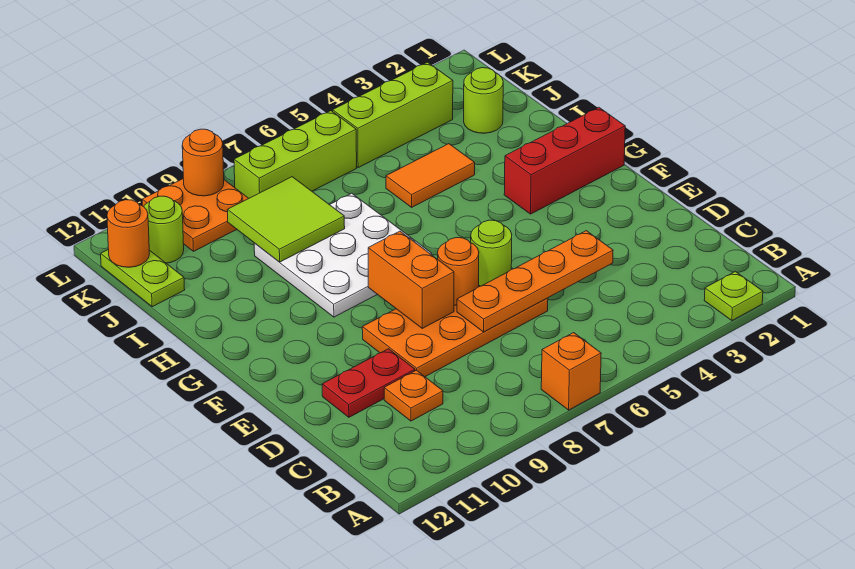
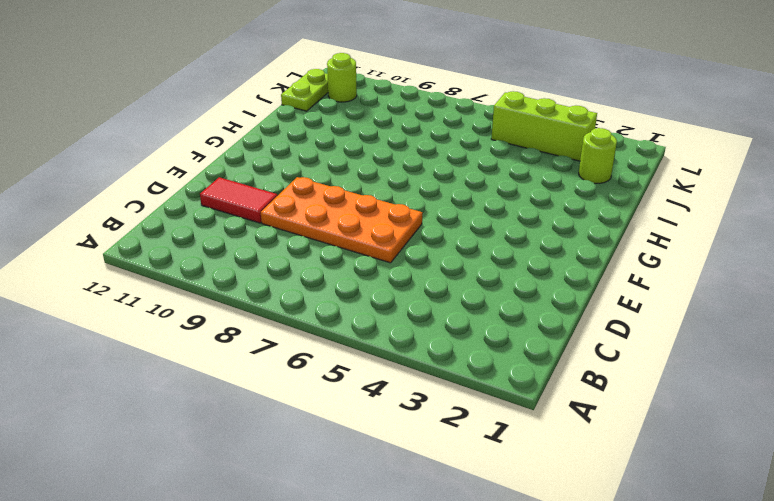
red 1x2 tile [200,177,277,223] -> red 1x2 plate [322,349,415,417]
none -> lime 1x1 plate [704,271,763,320]
none -> orange 1x1 brick [541,333,601,410]
none -> orange 1x1 plate [384,370,443,421]

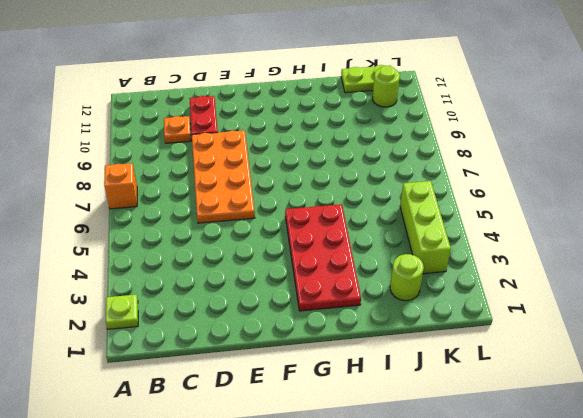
red 2x4 plate [285,204,361,311] -> red 1x3 brick [504,107,625,214]
none -> white 3x3 plate [254,193,432,317]
none -> orange 1x2 tile [386,144,475,207]
none -> lime 1x3 brick [234,111,357,198]

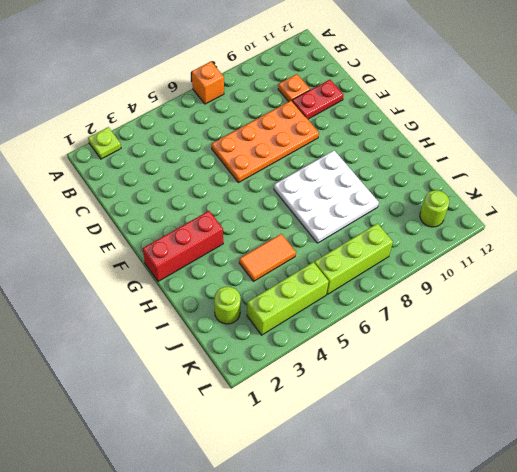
none -> lime 1x2 plate [101,250,185,307]
none -> orange 2x2 plate [142,179,249,251]
none -> orange 1x4 plate [457,231,613,332]

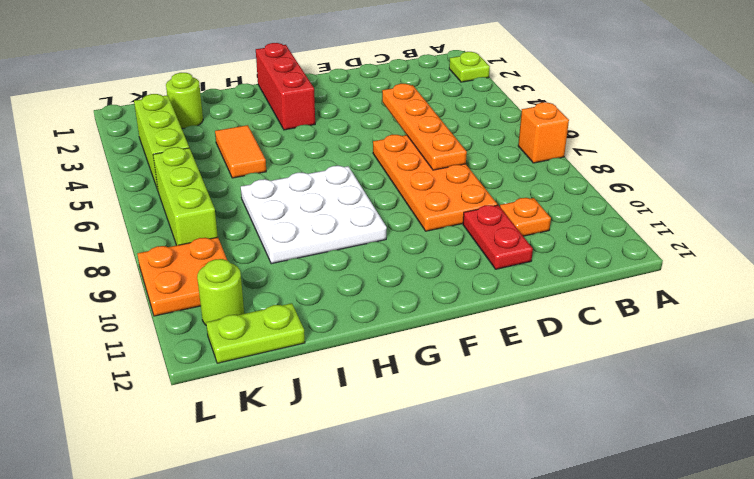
none -> lime 1x1 round brick [471,220,512,286]
none -> orange 1x1 round brick [438,238,479,305]
none -> orange 1x2 brick [368,231,454,328]

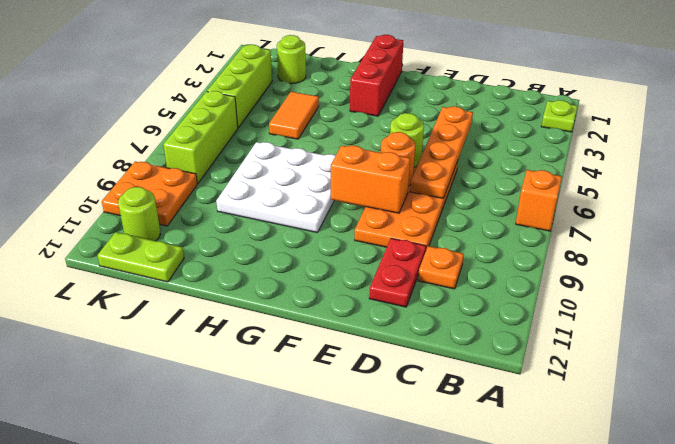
none -> lime 2x2 tile [228,177,345,262]
none -> orange 1x1 round brick [107,200,150,267]
none -> orange 1x1 round brick [182,129,224,196]

